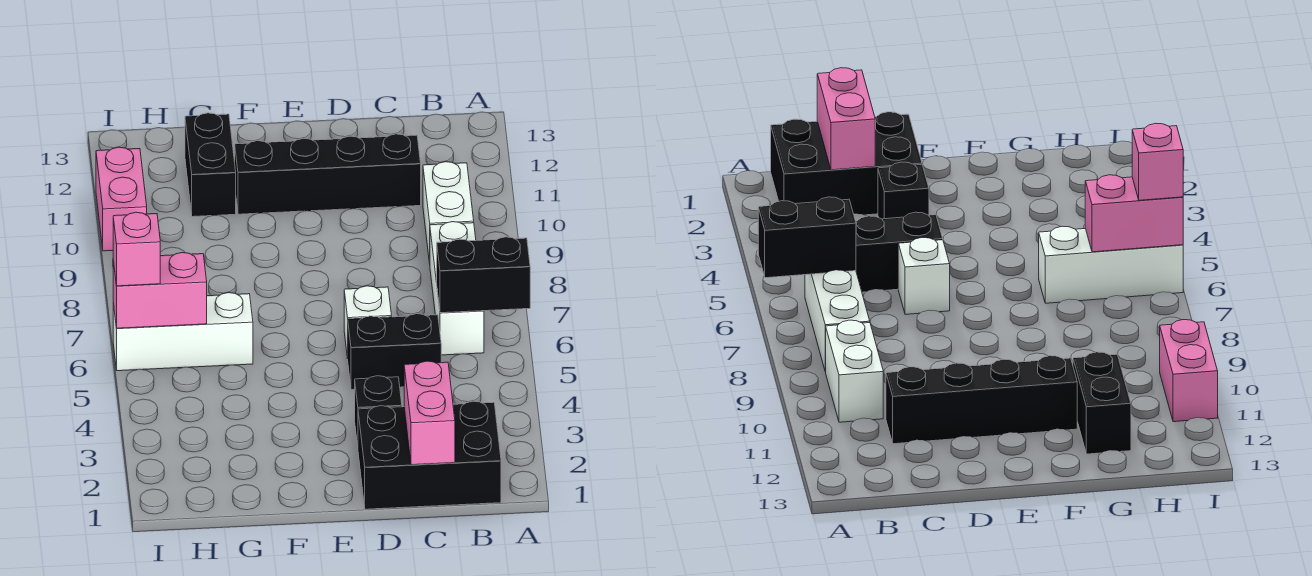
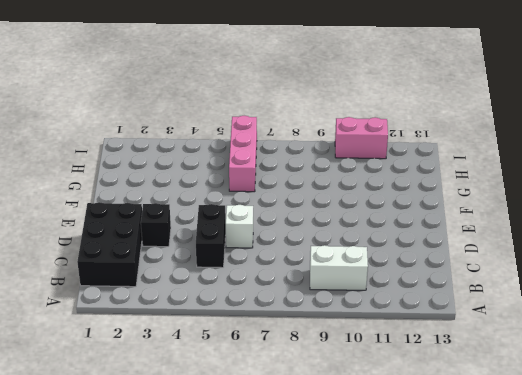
pink 1x3 brick [229,116,257,192] -> white 1x3 brick [113,293,253,371]
none -> white 1x3 brick [430,222,484,355]
none -> black 1x4 brick [235,134,421,214]
none -> black 1x2 brick [185,113,236,217]

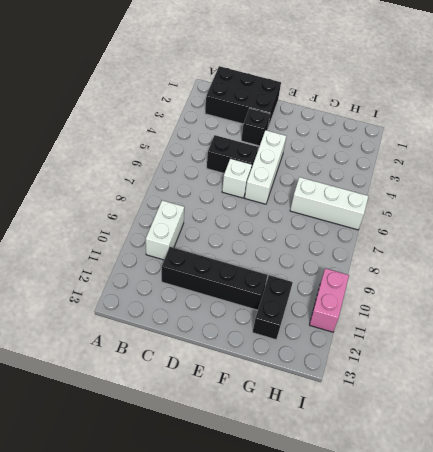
white 1x3 brick [245,130,286,204] -> white 1x3 brick moved to [430,222,484,355]
none -> black 1x2 brick [437,237,530,313]
none -> pink 1x2 brick [404,361,455,465]
none -> pink 1x2 brick [113,253,207,328]

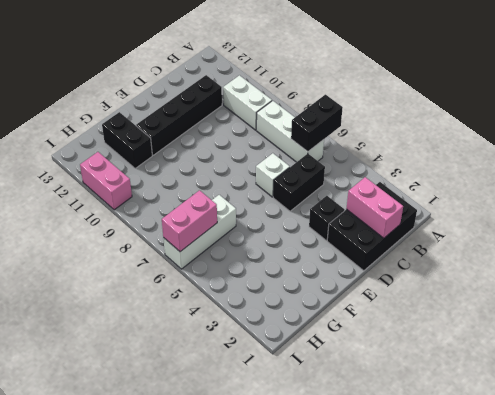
none -> pink 1x1 brick [113,212,160,286]

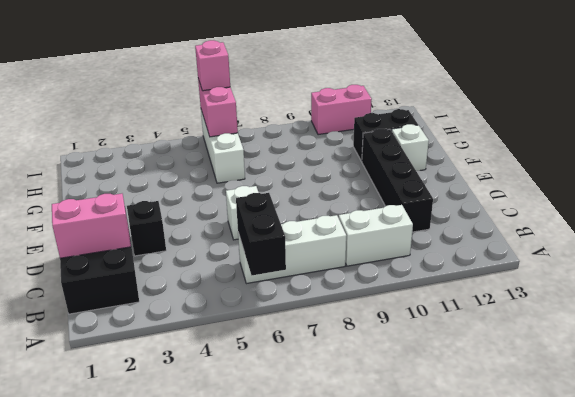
white 1x1 brick [392,124,429,171] -> none
none -> black 1x2 brick [348,314,441,390]

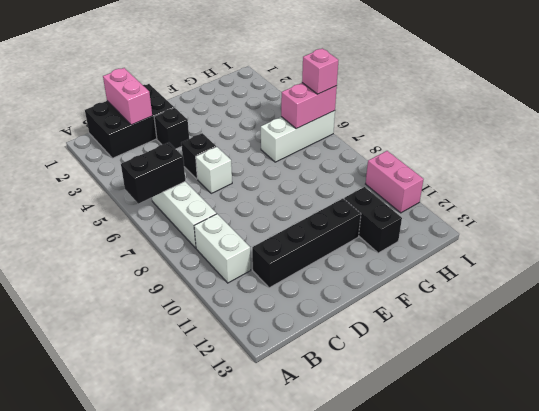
black 1x1 brick [181,133,216,179] -> black 1x2 brick [348,314,441,390]

